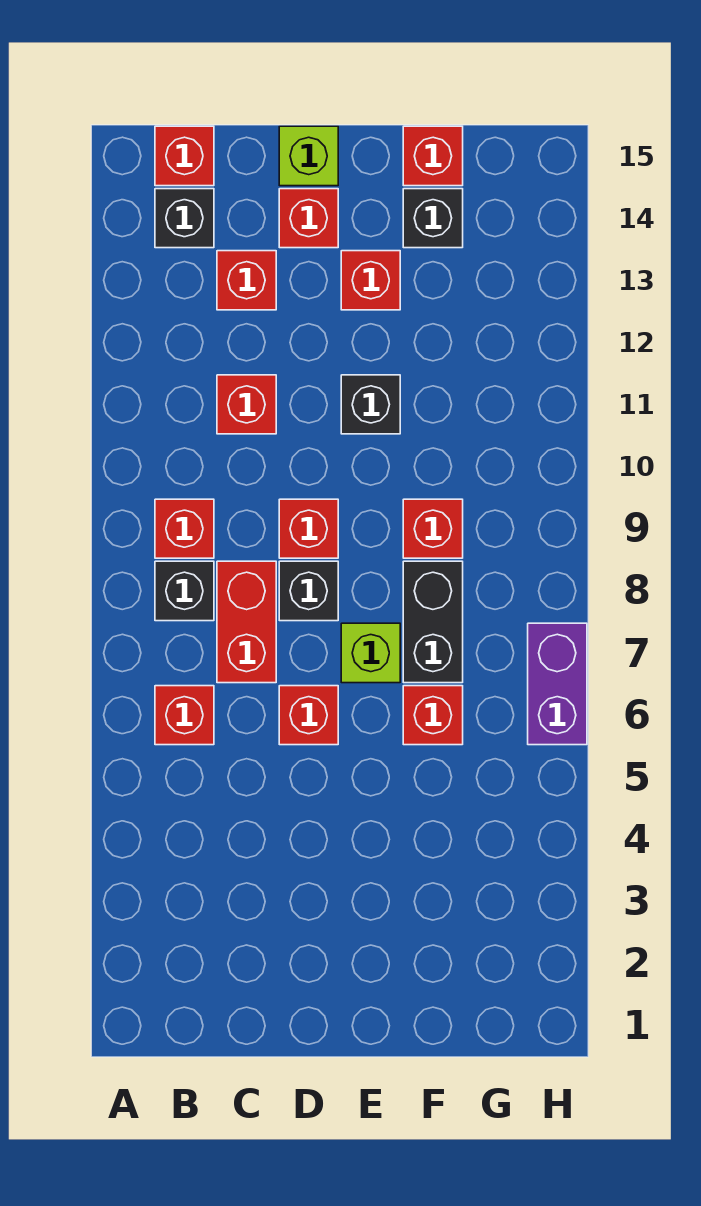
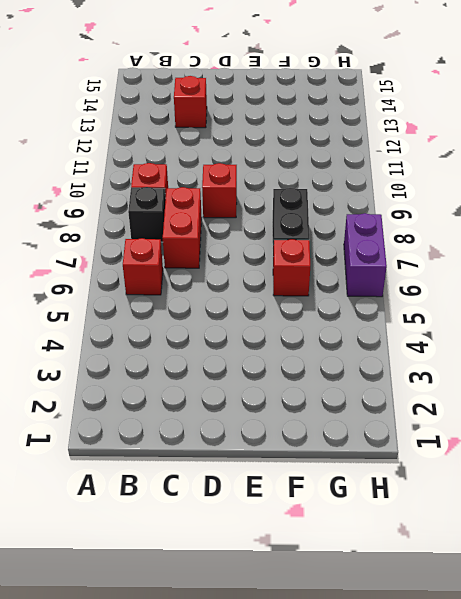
none -> black 1x1 brick [155,189,214,248]
none -> red 1x1 brick [155,126,214,186]
none -> red 1x1 brick [217,375,276,434]

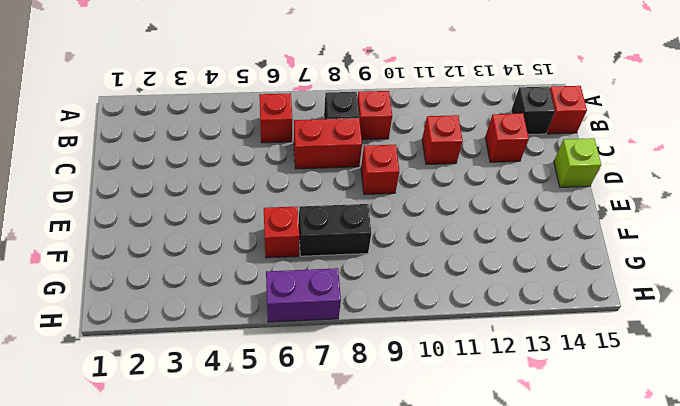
none -> red 1x1 brick [279,686,338,745]
none -> black 1x1 brick [279,561,338,621]
none -> red 1x1 brick [279,189,338,248]

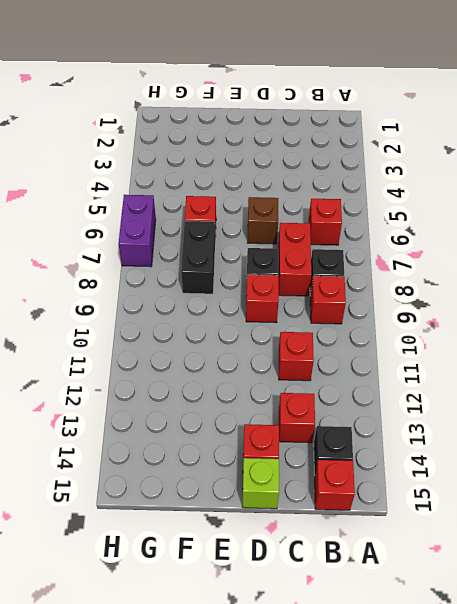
brown 1x1 brick [248,197,278,244] -> red 1x1 brick [279,686,338,745]
none -> lime 1x1 brick [341,623,400,683]
none -> black 1x1 brick [341,375,400,434]
none -> red 1x1 brick [341,251,400,310]

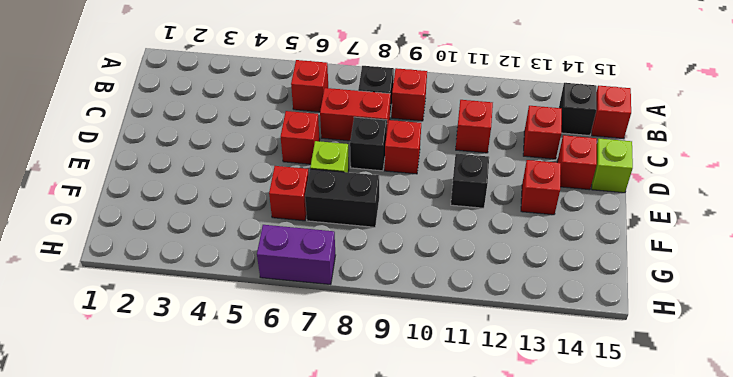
none -> red 1x1 brick [403,499,463,558]
none -> black 1x1 brick [403,189,463,248]
none -> red 1x1 brick [403,126,463,186]

